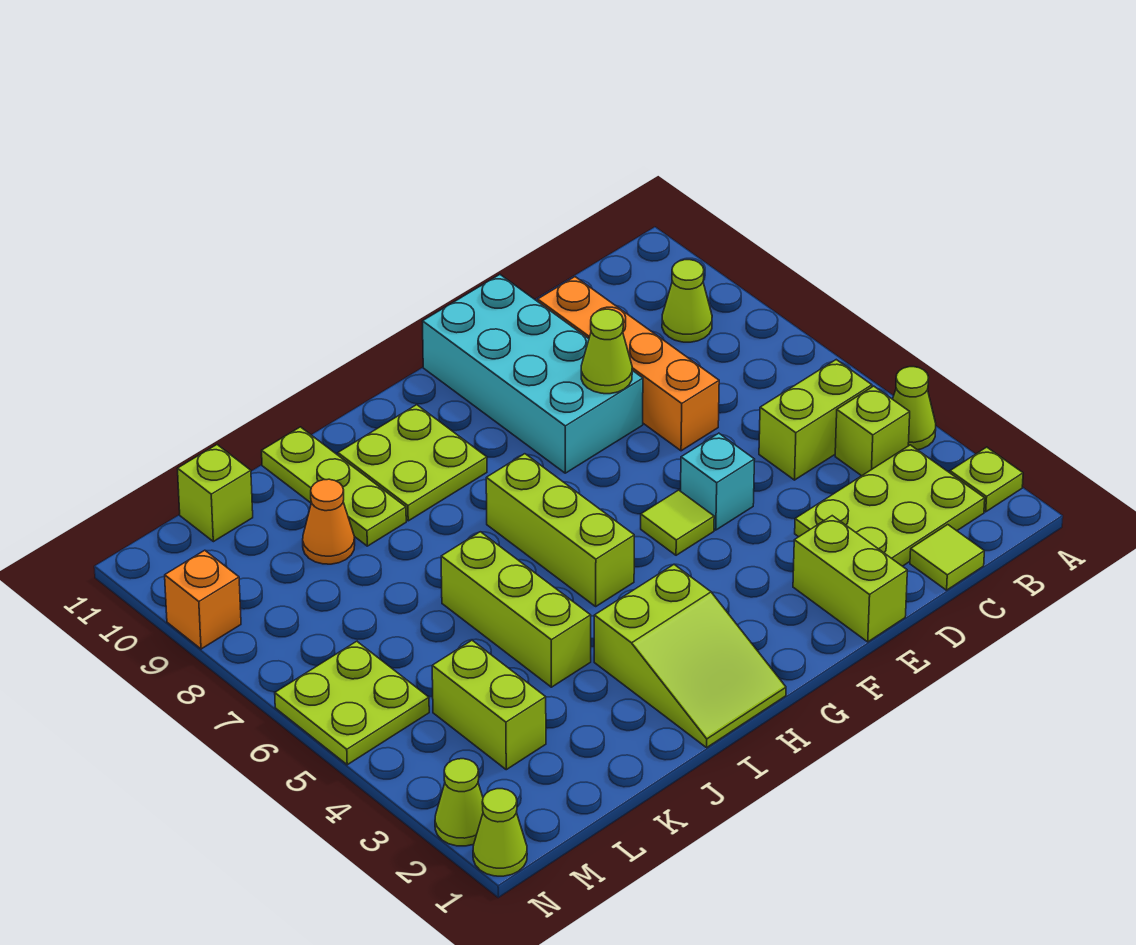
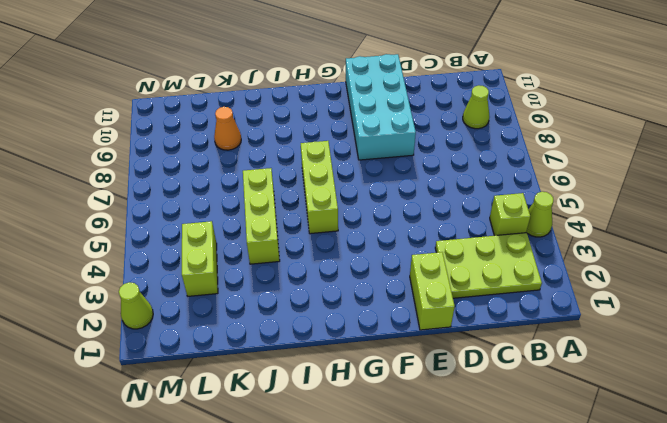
none -> lime 1x1 plate [950,447,1023,512]
none -> lime 1x2 brick [759,360,872,480]
none -> lime 1x1 tile [910,525,984,590]

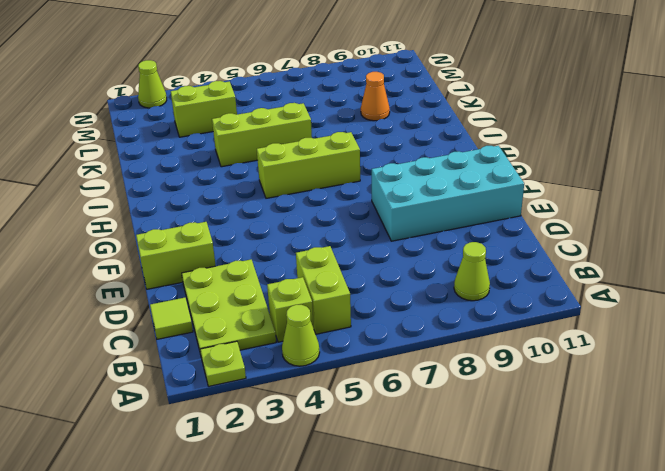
none -> orange 1x4 brick [538,277,719,451]
none -> cyan 1x1 brick [681,433,755,530]
none -> lime 1x1 tile [641,490,714,555]

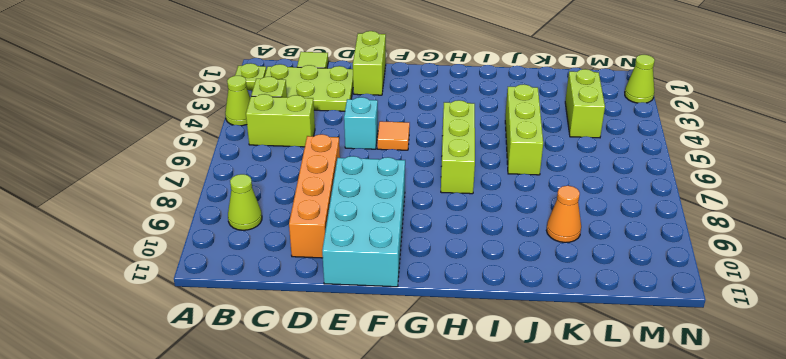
orange 1x1 tile [377,121,410,150] -> lime 1x1 tile [641,490,714,555]
none -> lime 2x3 slope [594,565,786,748]
none -> lime 2x2 plate [338,405,487,521]
none -> lime 1x3 plate [262,427,406,546]

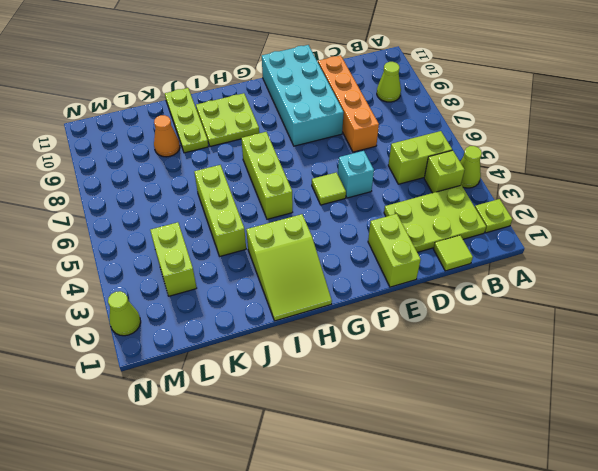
none -> lime 1x1 brick [178,445,253,542]
none -> lime 2x2 plate [275,641,429,765]
none -> lime 1x1 cone [473,789,527,876]

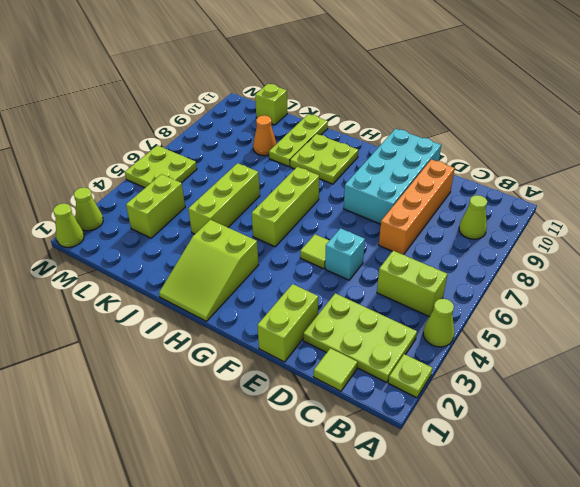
none -> lime 1x1 brick [835,386,910,476]
none -> orange 1x1 brick [165,550,241,649]
none -> lime 1x1 cone [581,309,632,394]

